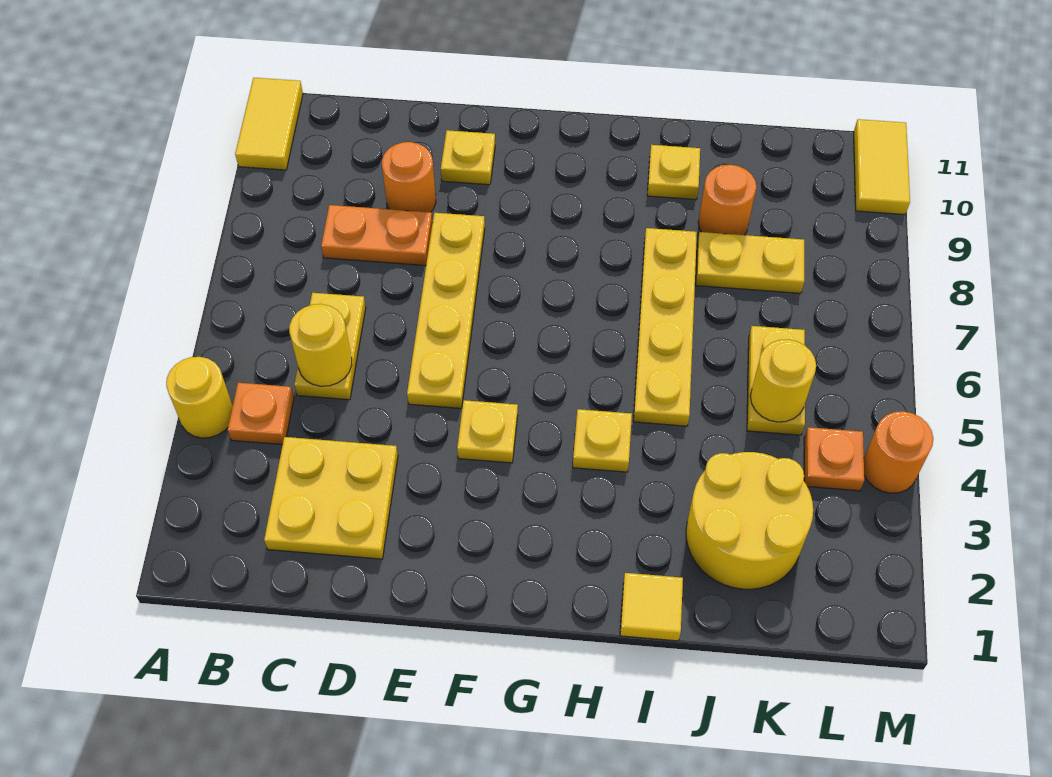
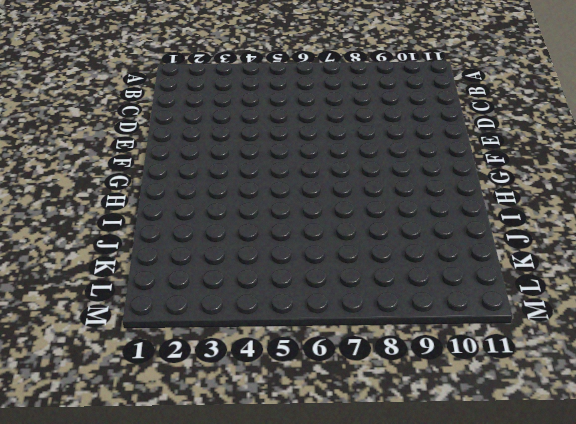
none -> yellow 1x1 round brick [166,357,233,438]
none -> yellow 1x2 tile [235,78,303,170]
none -> orange 1x1 plate [228,383,294,445]

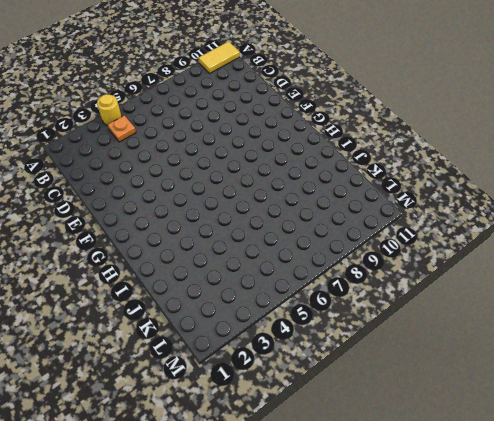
none -> yellow 2x2 plate [264,437,398,559]
none -> yellow 1x2 plate [294,293,366,400]
none -> orange 1x2 plate [321,205,433,265]

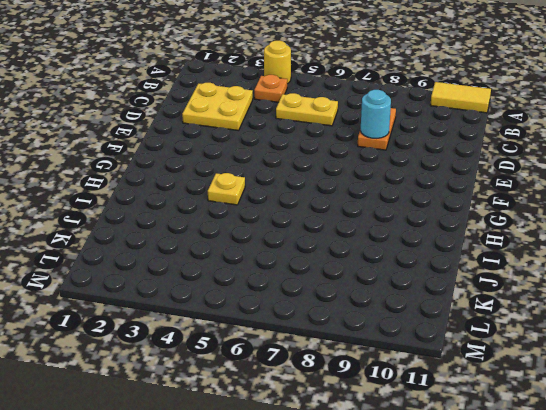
cyan 1x1 round brick [361,90,391,138] -> none
none -> orange 1x1 round brick [382,142,436,212]
none -> yellow 1x4 plate [407,213,485,408]
none -> yellow 1x1 plate [441,130,495,185]

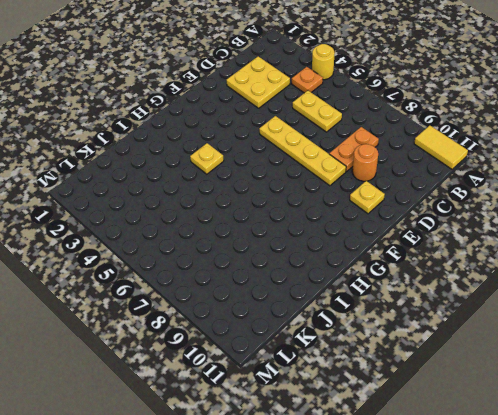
none -> yellow 1x1 plate [457,400,518,463]
none -> yellow 1x1 tile [620,573,683,641]
none -> yellow 1x4 plate [633,228,697,426]

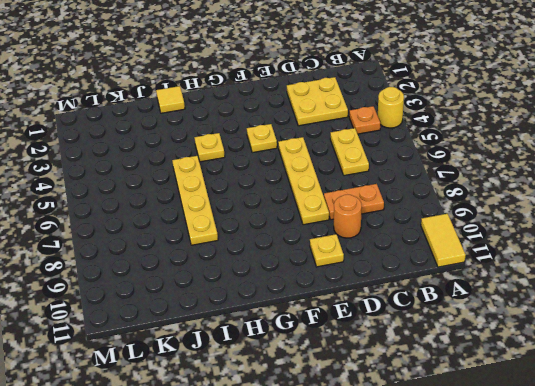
none -> yellow 1x1 plate [647,145,700,200]
none -> yellow 2x2 round brick [686,452,813,589]
none -> yellow 1x2 plate [696,232,804,293]

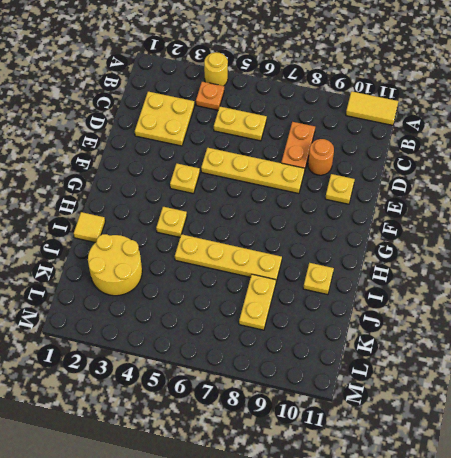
none -> orange 1x1 round brick [698,165,756,235]
none -> yellow 1x2 plate [747,326,805,435]
none -> orange 1x1 plate [804,427,864,491]

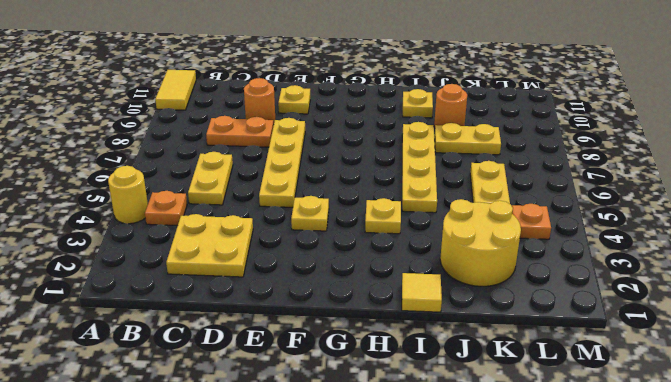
none -> orange 1x1 round brick [864,411,933,493]
none -> yellow 1x2 tile [854,119,910,215]
none -> yellow 1x1 round brick [289,304,352,386]

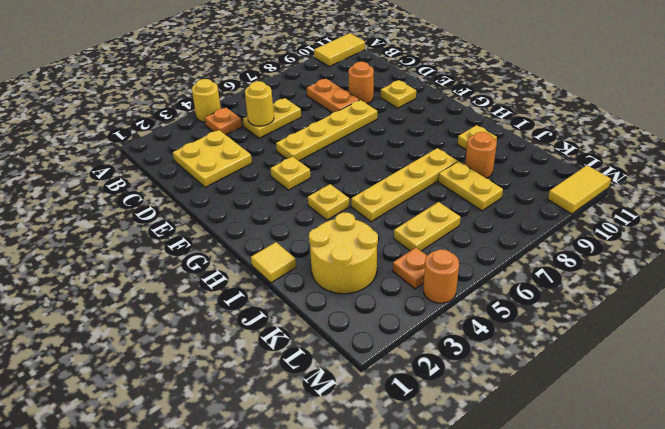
none -> yellow 1x1 round brick [750,339,816,422]

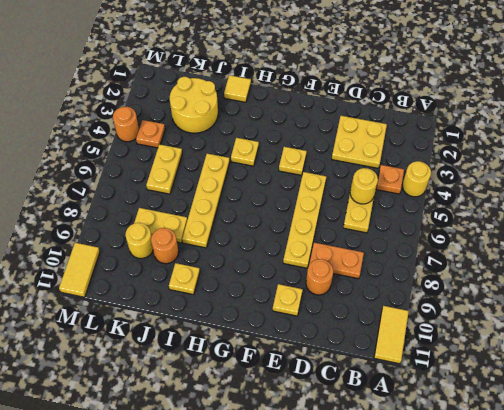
yellow 1x1 round brick [126,223,153,258] -> yellow 1x1 round brick moved to [750,339,816,422]

